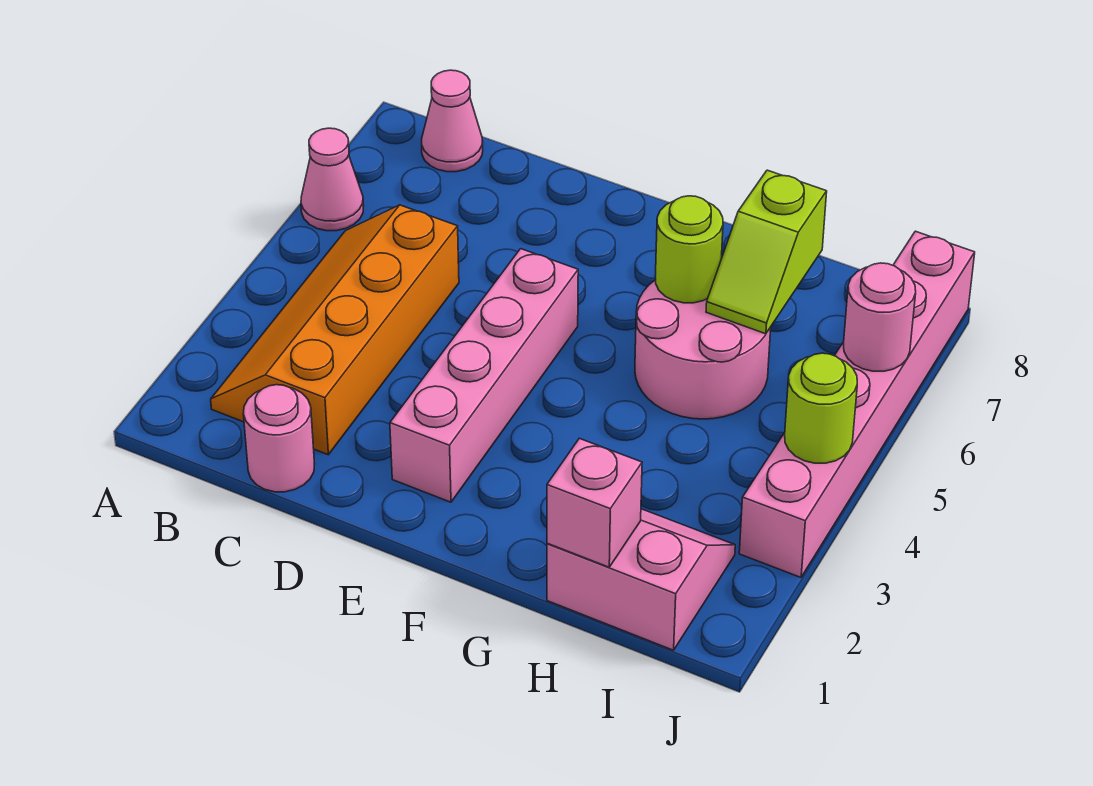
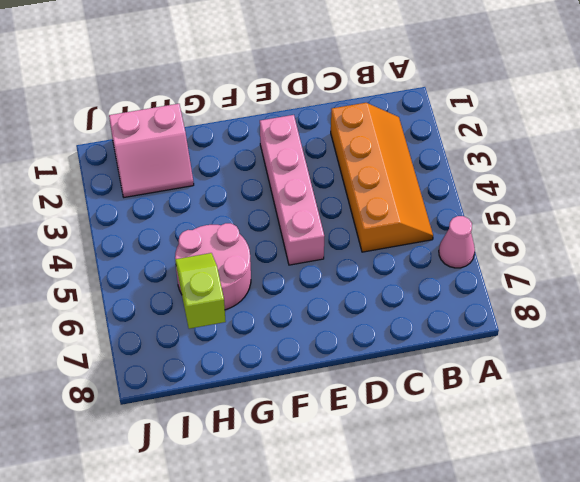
none -> pink 1x1 cone [422,70,483,172]
none -> pink 1x1 round brick [243,385,314,492]
none -> pink 1x6 brick [739,231,975,577]

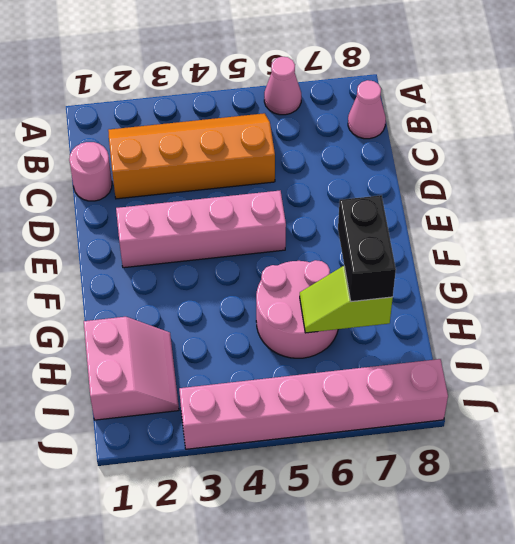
black 1x2 brick [338,195,396,302] -> none
none -> lime 1x1 round brick [655,196,723,303]
none -> pink 1x1 brick [547,438,642,567]
none -> lime 1x1 round brick [785,353,857,463]

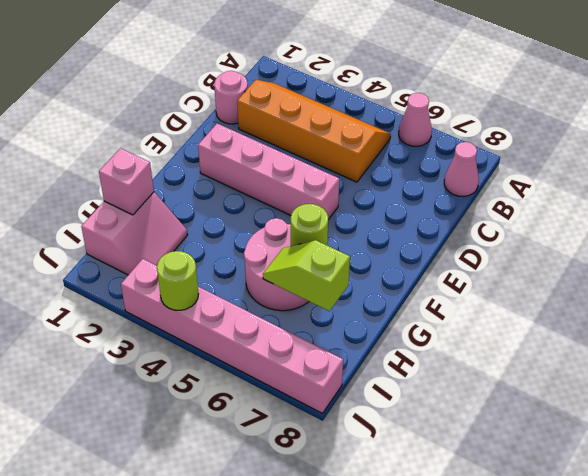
none -> pink 1x1 round brick [844,263,916,371]

